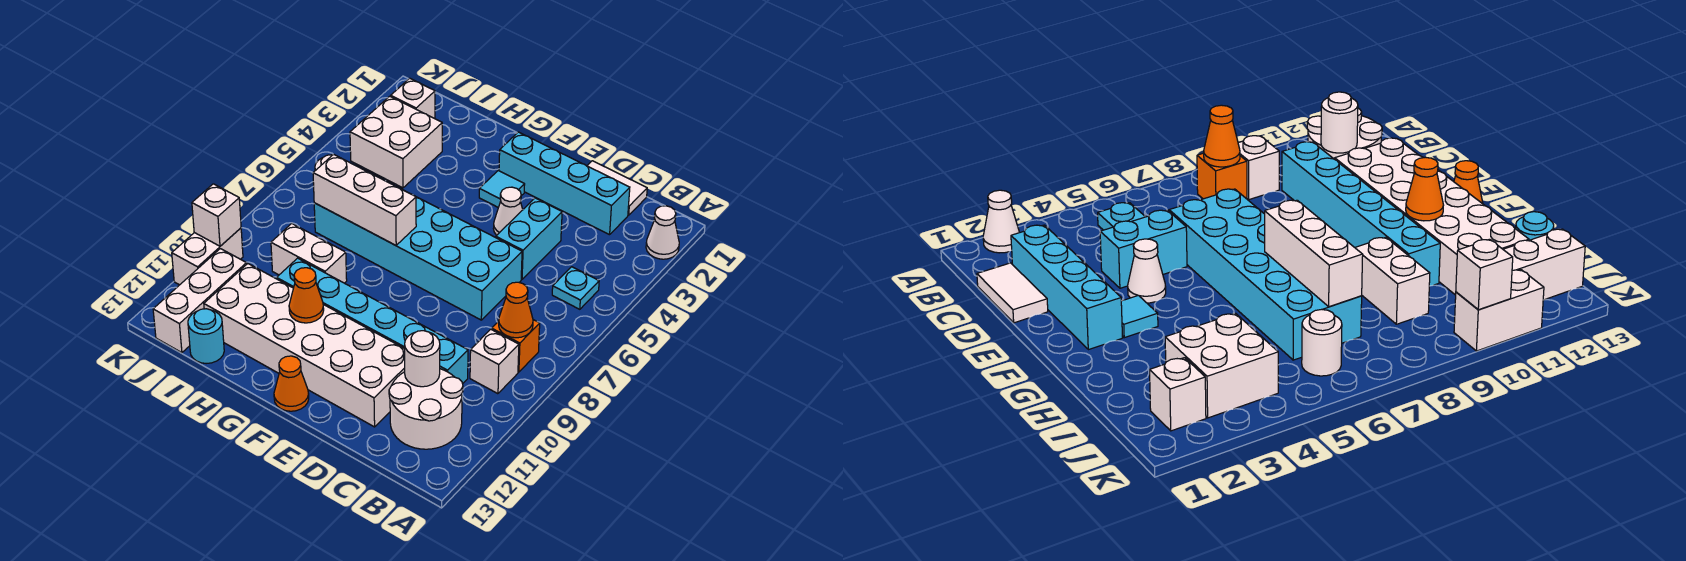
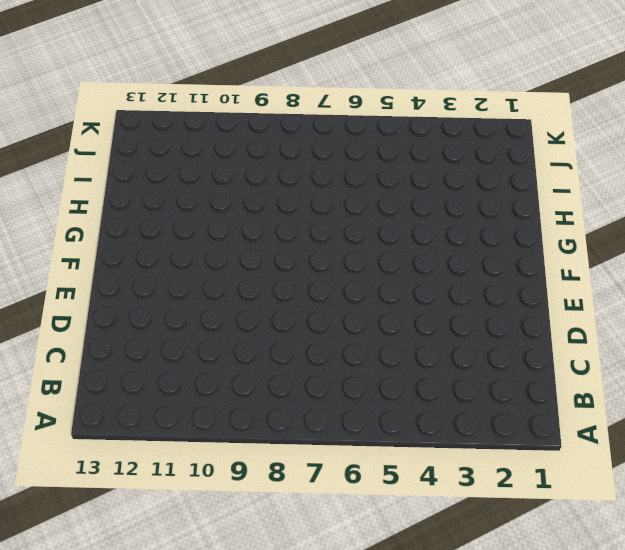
none -> white 1x1 cone [646,206,679,259]
none -> cyan 1x1 plate [552,267,599,309]
none -> orange 1x1 brick [492,320,540,372]

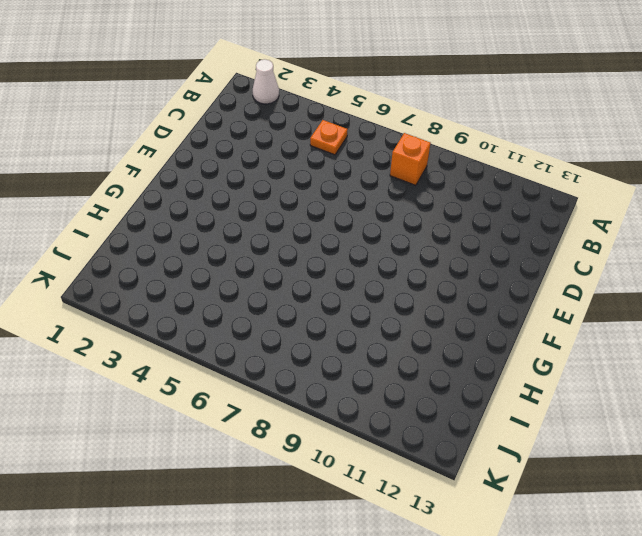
orange 1x1 plate [310,120,347,155] -> cyan 1x1 plate [552,267,599,309]
none -> white 1x1 brick [470,329,519,394]
none -> white 2x2 round brick [389,369,463,449]
none -> white 1x2 tile [587,161,647,215]

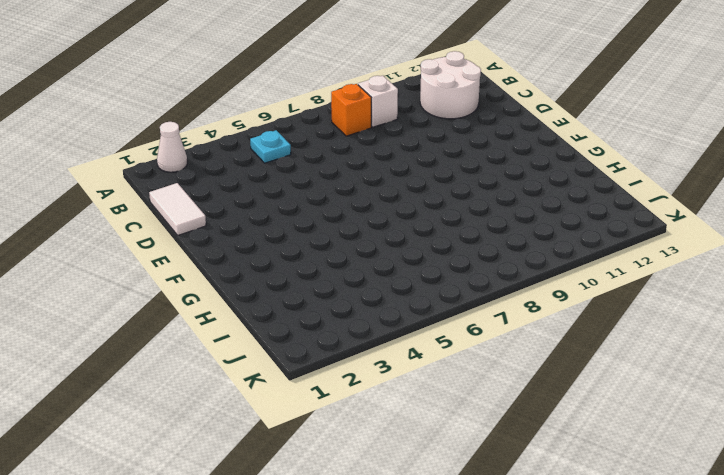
none -> cyan 1x4 brick [499,132,630,235]
none -> cyan 1x6 brick [277,258,468,384]
none -> cyan 1x2 brick [496,198,562,279]

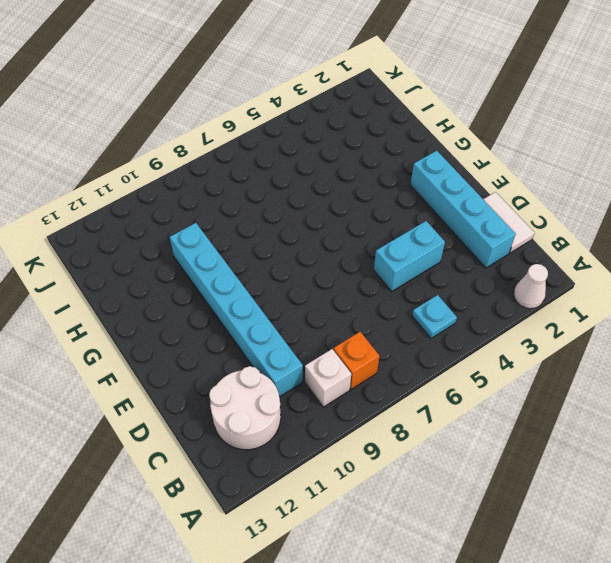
none -> cyan 2x6 brick [314,197,522,320]
none -> white 2x6 brick [204,264,405,427]
none -> white 1x1 cone [493,187,523,235]

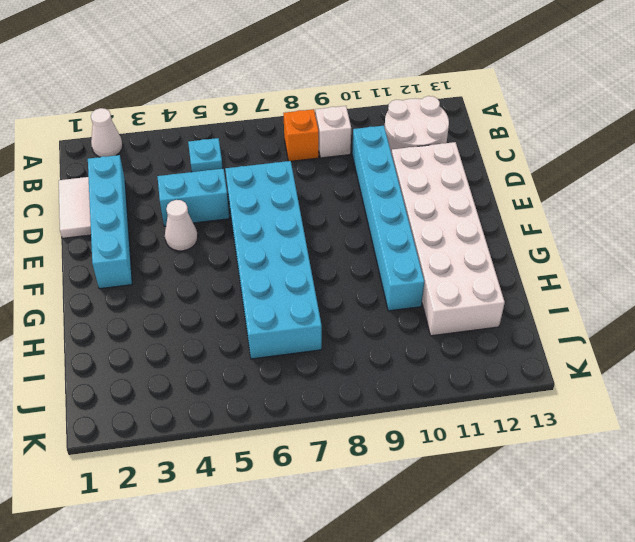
none -> cyan 1x1 tile [479,171,525,208]
none -> orange 1x1 cone [274,356,309,411]
none -> white 1x2 brick [271,224,347,283]

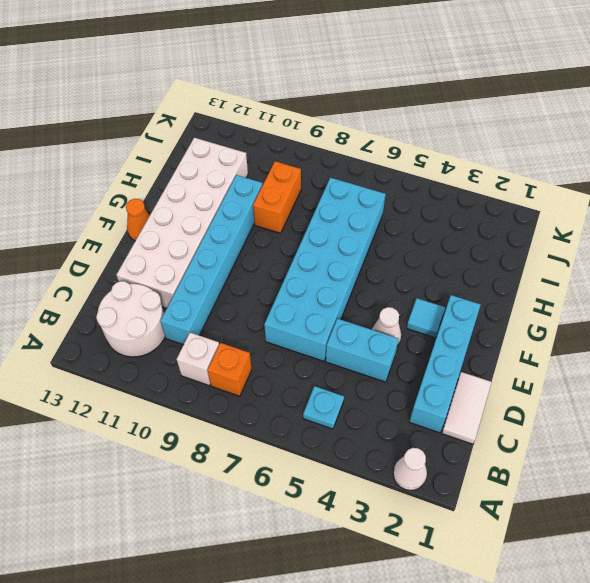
orange 1x2 brick [253,161,301,233] -> white 1x2 brick [271,224,347,283]
none -> white 2x2 brick [350,96,442,188]
none -> cyan 1x1 round brick [188,309,224,364]
none -> white 1x1 brick [391,78,435,119]

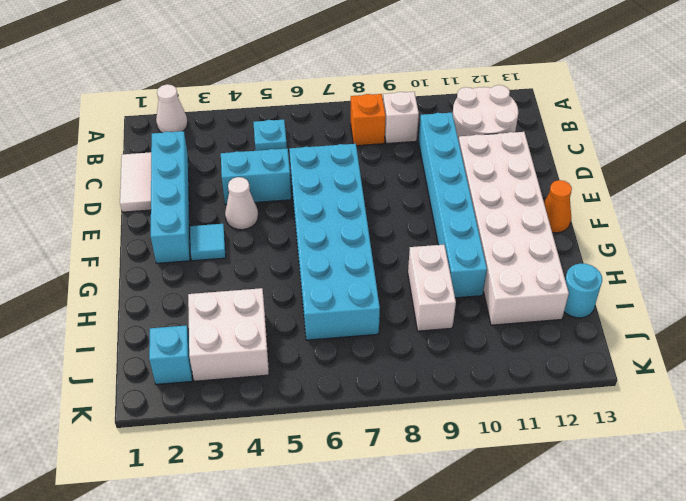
cyan 1x1 brick [149,325,192,384] -> white 1x1 brick [391,78,435,119]
none -> white 1x1 round brick [1302,309,1342,376]
none -> white 1x3 brick [153,249,247,353]
none -> white 1x2 brick [172,228,243,285]

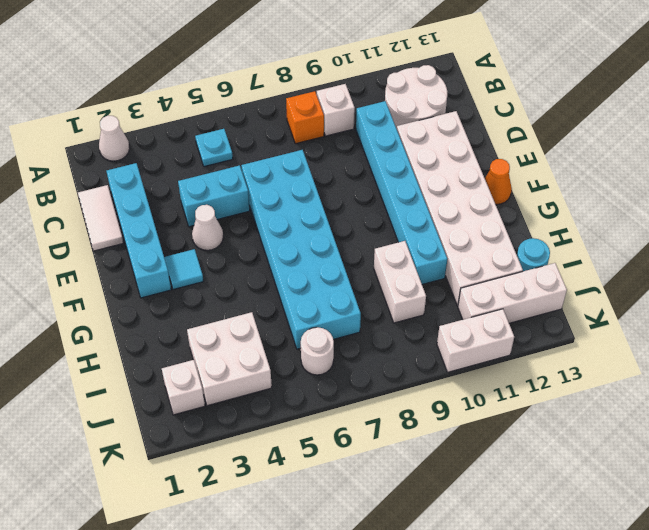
none -> orange 1x1 cone [499,282,533,338]
none -> white 1x1 round brick [405,331,440,387]
none -> white 1x3 brick [313,154,416,245]

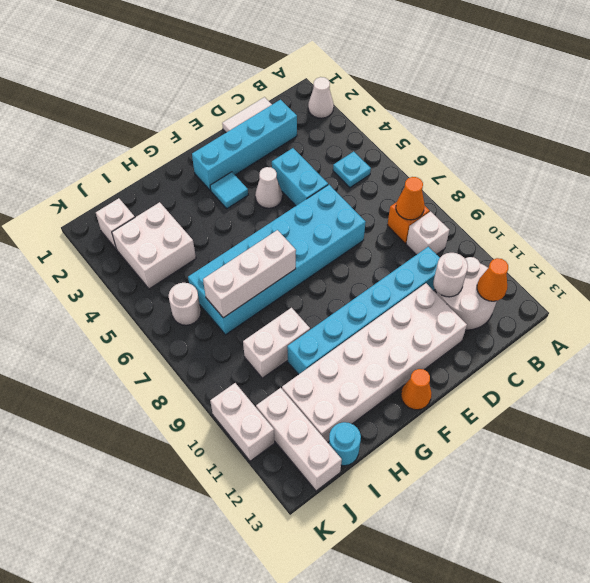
orange 1x1 cone [477,258,508,301] -> orange 1x1 cone moved to [289,268,324,323]
none -> white 1x1 brick [192,184,241,246]

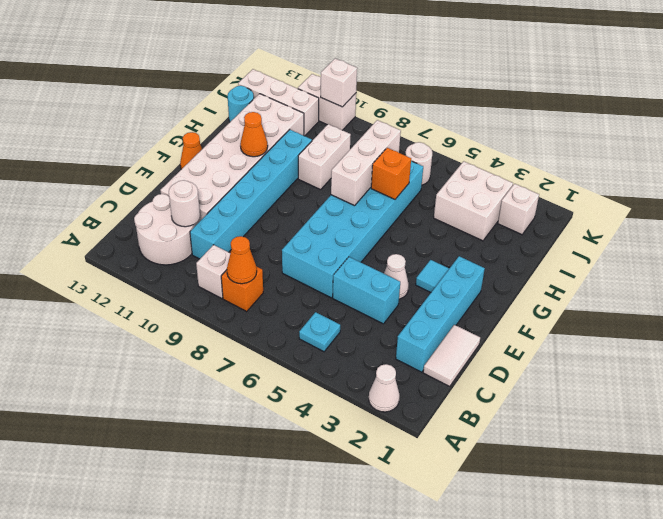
orange 1x1 brick [371,148,411,199] -> none

